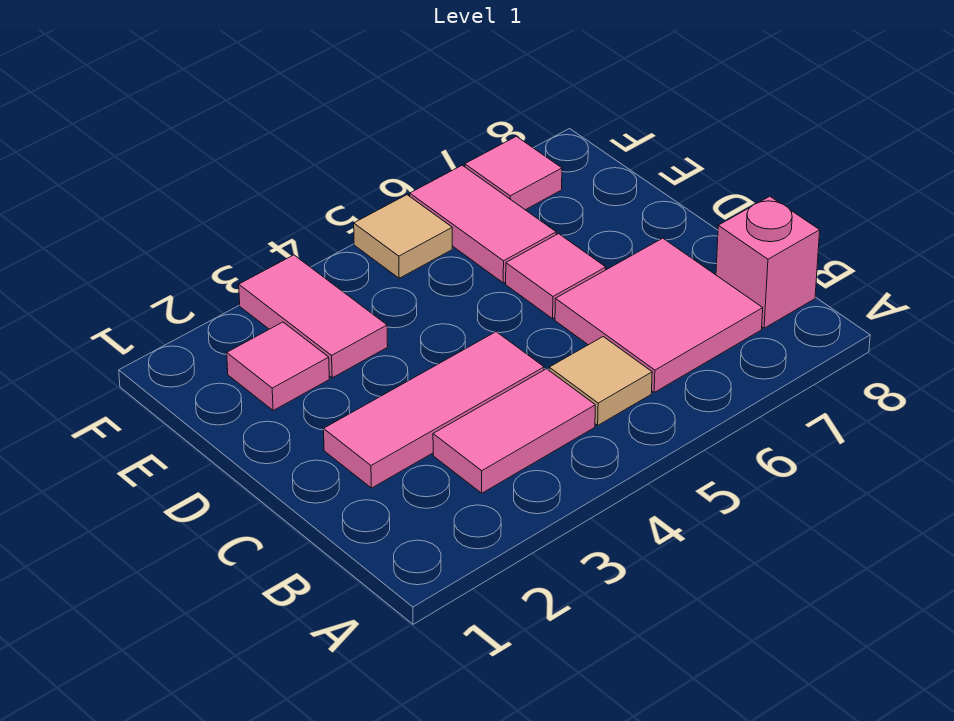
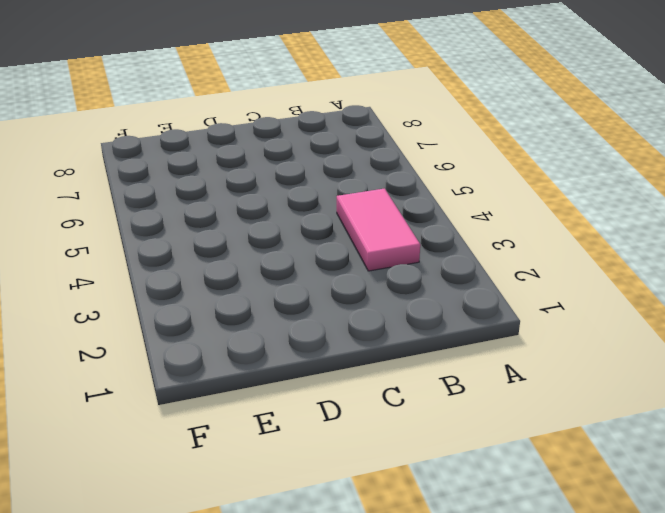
none -> tan 1x1 tile [549,337,652,425]
none -> pink 2x2 tile [555,238,763,393]

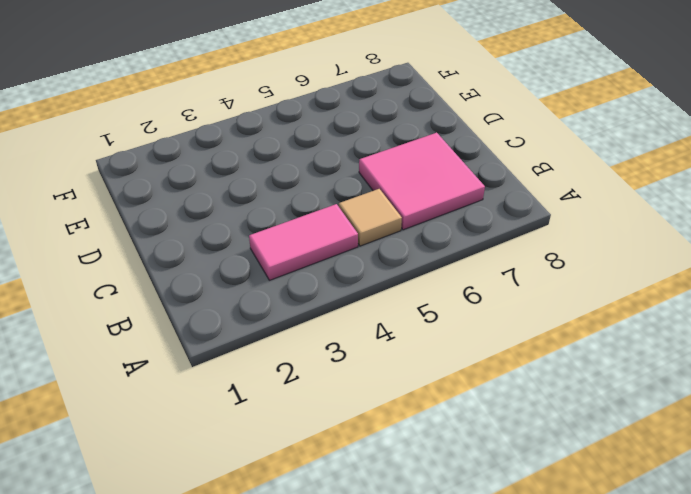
none -> pink 1x1 brick [716,196,820,328]
none -> pink 1x3 tile [324,332,544,488]

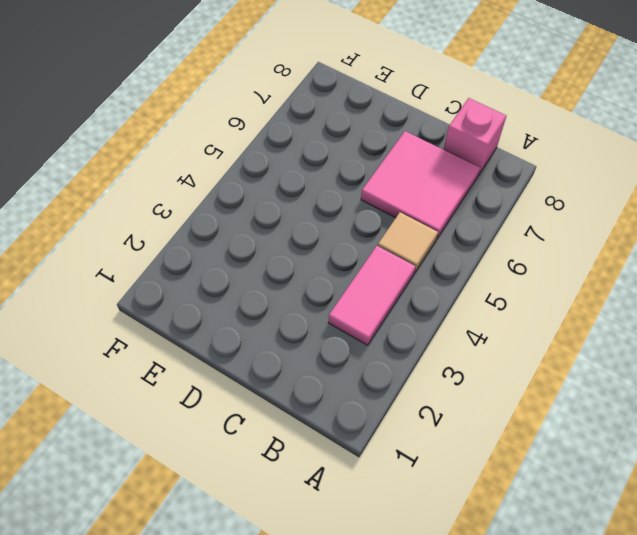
none -> pink 1x3 tile [324,332,544,488]
none -> pink 1x1 tile [506,234,606,319]

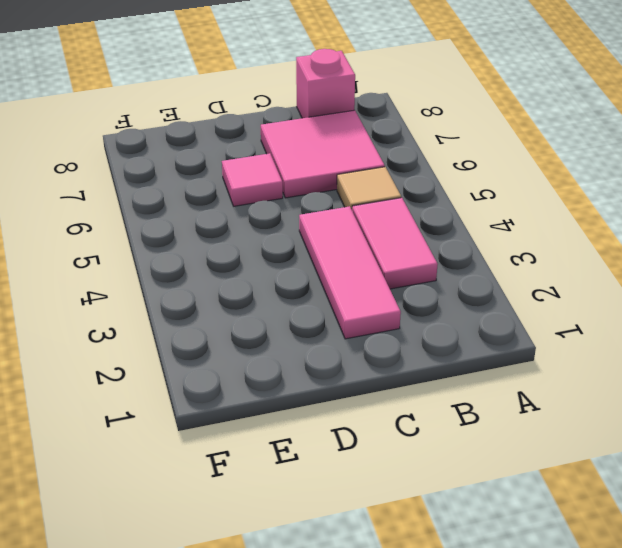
none -> pink 1x1 tile [227,322,329,410]
none -> pink 1x2 tile [239,255,388,378]

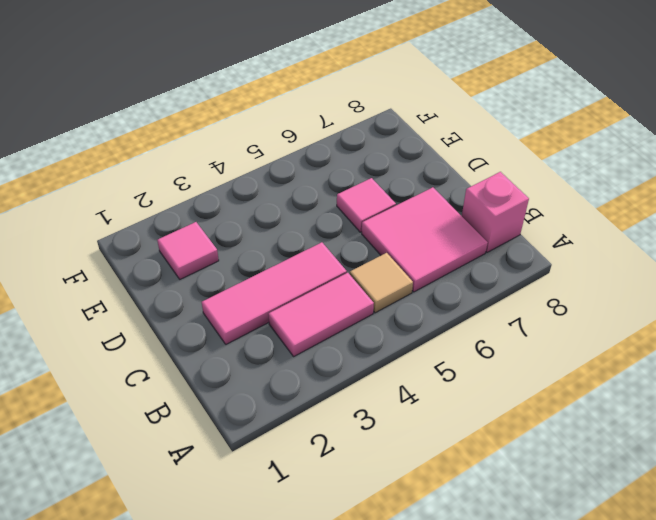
none -> pink 1x2 tile [239,255,388,378]
none -> pink 1x2 tile [410,165,556,283]

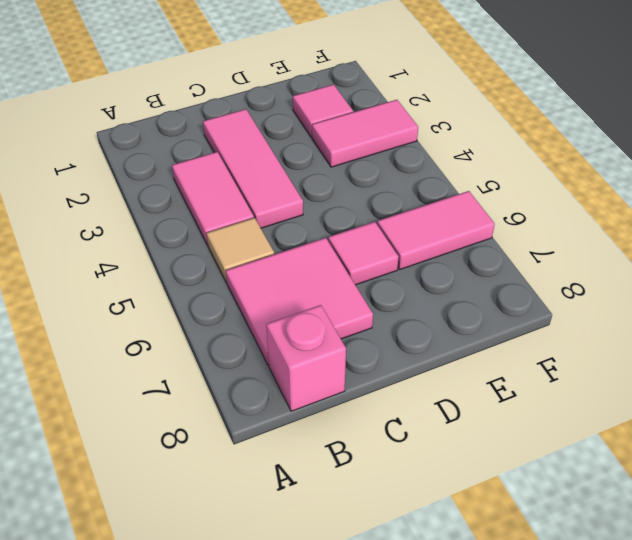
none -> tan 1x1 tile [354,195,452,278]
none -> pink 1x1 tile [465,136,562,210]

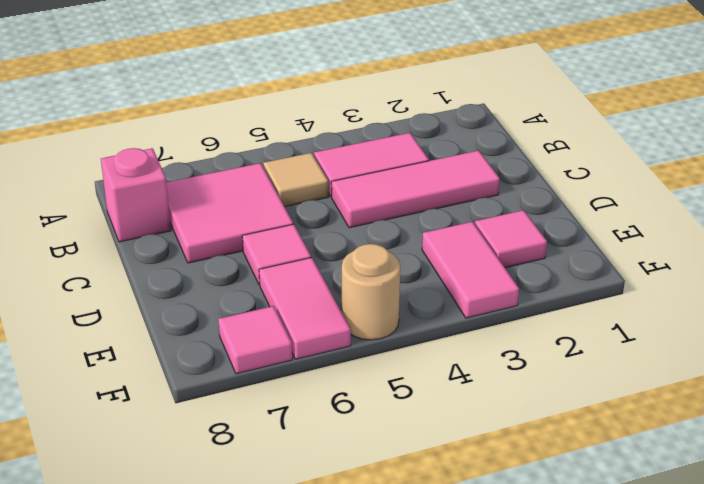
tan 1x1 round brick [342,244,400,340] -> tan 1x1 tile [354,195,452,278]

